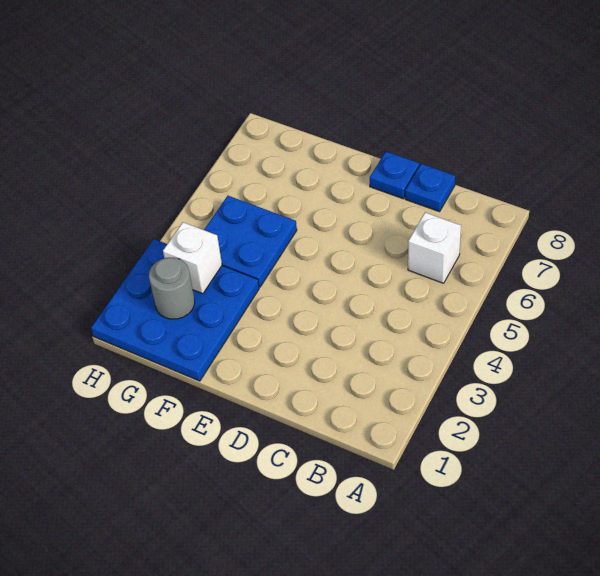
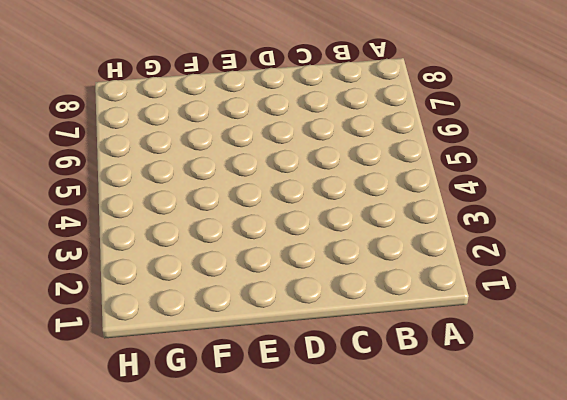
none -> white 1x1 brick [408,213,461,283]
none -> blue 1x1 plate [405,164,455,212]

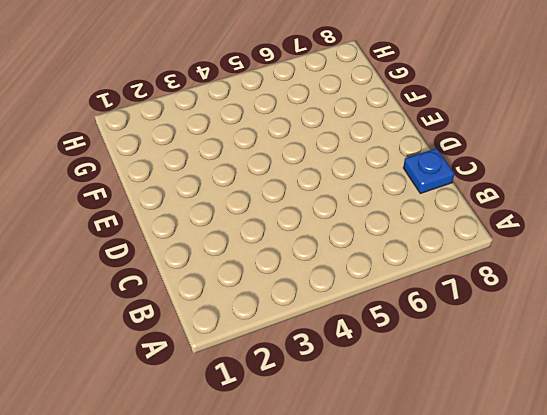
none -> white 1x1 brick [408,213,461,283]
none -> blue 1x1 plate [370,152,419,199]

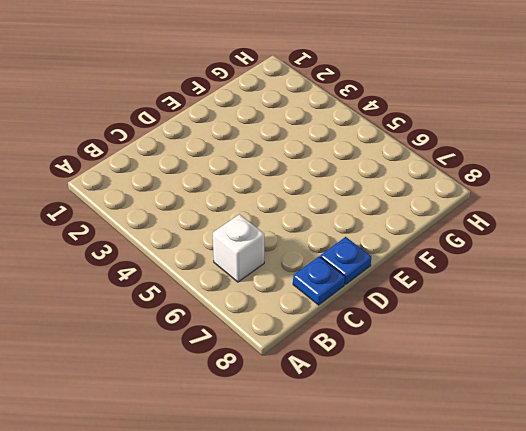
none -> blue 3x3 plate [91,239,259,381]
none -> blue 2x2 plate [204,196,297,287]

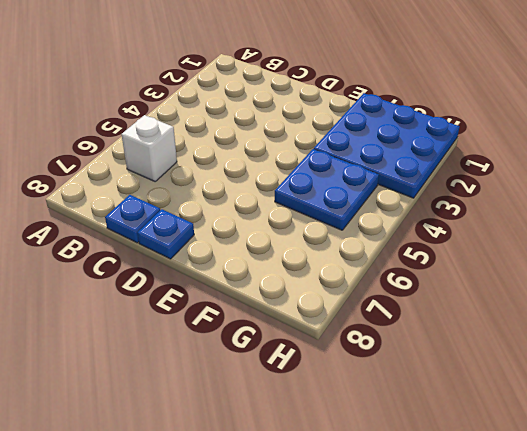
none -> grey 1x1 round brick [149,258,195,319]
none -> white 1x1 brick [163,222,222,294]

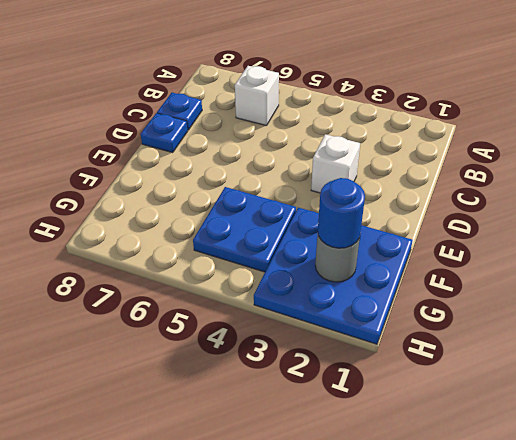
white 1x1 brick [311,134,360,193] -> white 1x1 brick moved to [163,222,222,294]
blue 1x1 round brick [318,178,365,248] -> none

